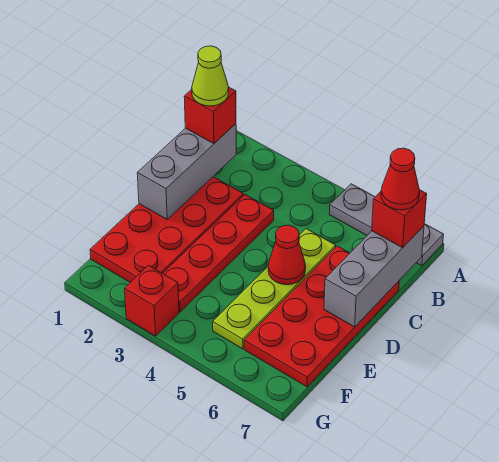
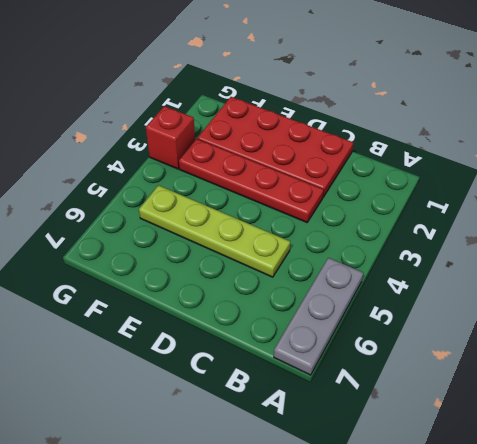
none -> red 2x4 plate [244,246,399,387]
none -> grey 1x3 brick [137,124,236,219]
none -> grey 1x3 brick [324,226,424,327]

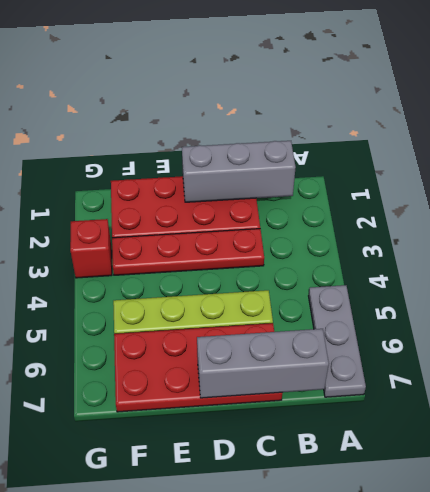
none -> red 1x1 cone [268,225,306,285]
none -> red 1x1 brick [184,87,236,144]
none -> red 1x1 brick [372,190,427,248]

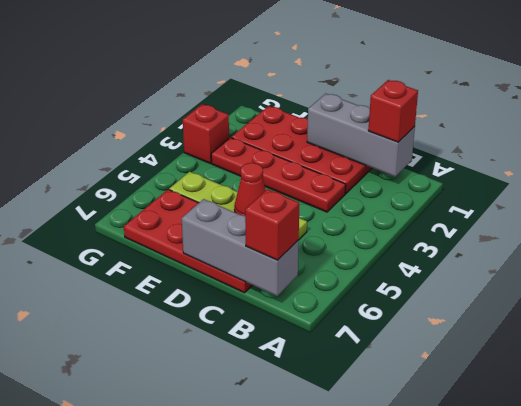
none -> grey 1x3 plate [329,184,444,266]
none -> lime 1x1 cone [192,46,229,106]
none -> red 1x1 cone [381,148,420,210]

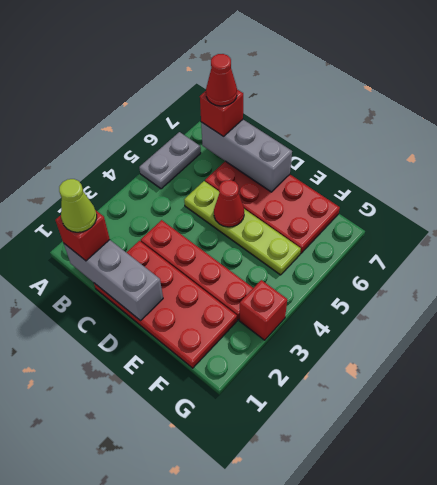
grey 1x2 plate [139,132,201,189] -> grey 1x3 plate [329,184,444,266]

